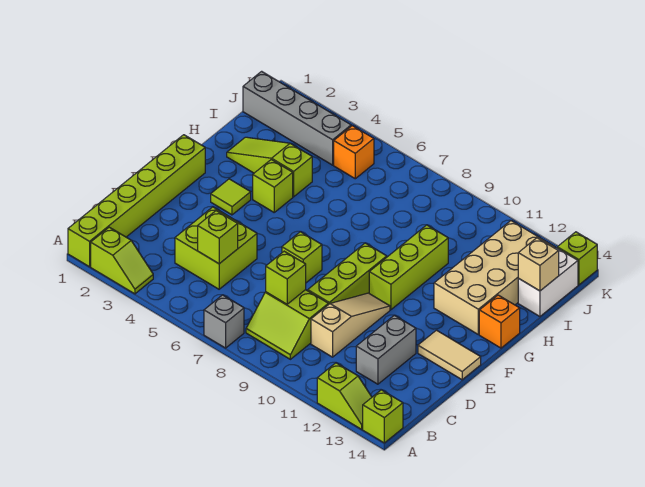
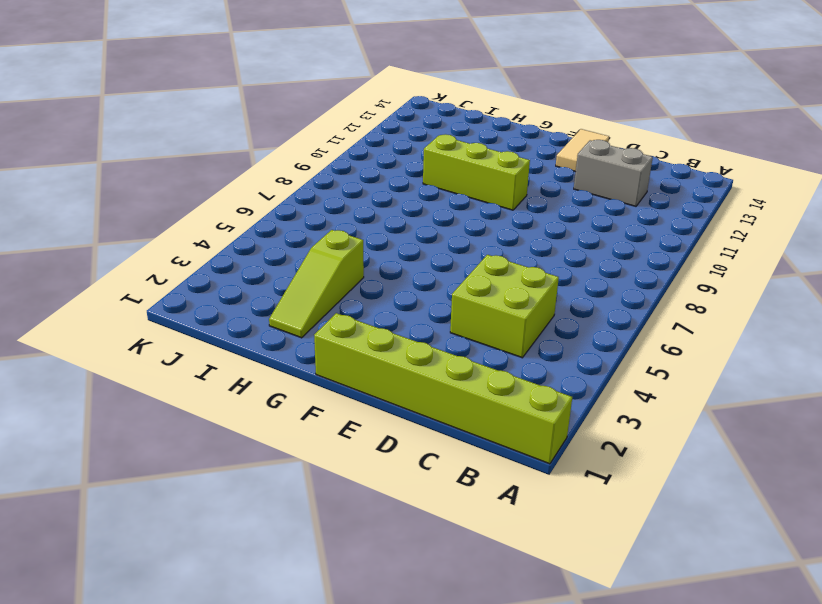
none -> lime 1x2 slope [91,227,153,294]
none -> grey 1x1 brick [204,295,244,348]
none -> lime 1x2 slope [317,363,372,429]

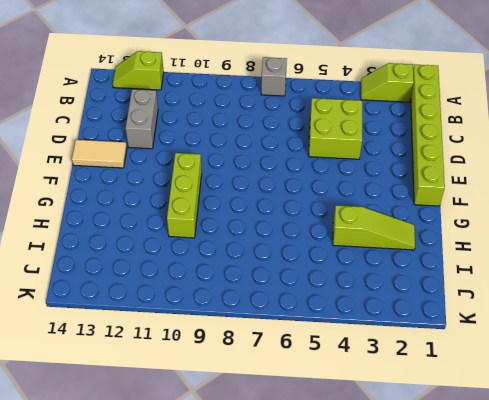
none -> lime 1x1 brick [363,390,403,443]
none -> lime 2x2 slope [246,290,328,359]
none -> tan 1x3 slope [311,293,390,357]

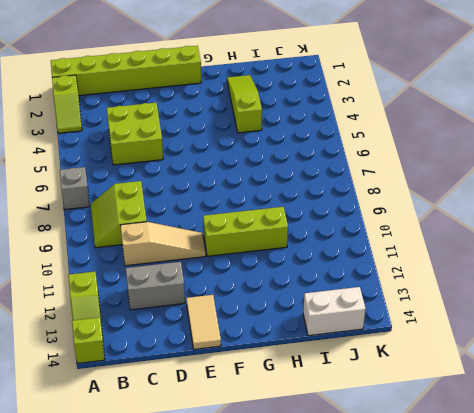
none -> lime 1x3 brick [308,243,387,305]
none -> lime 1x1 brick [282,232,322,283]
none -> lime 1x1 tile [211,179,251,215]

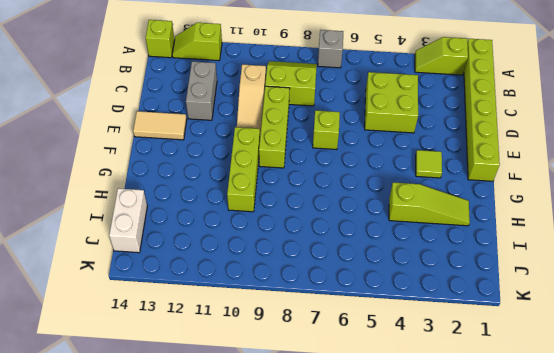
none -> lime 1x1 brick [253,160,293,212]
none -> tan 2x4 brick [434,221,555,334]
none -> orange 1x1 brick [479,295,520,348]

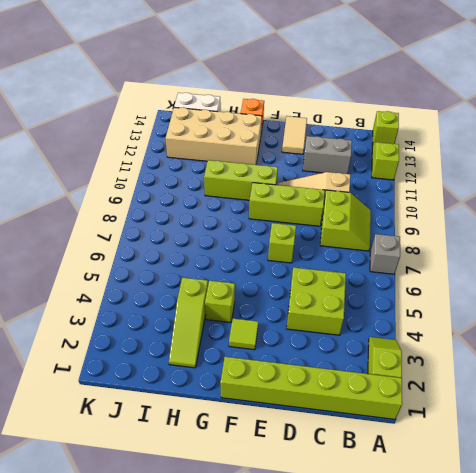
none -> grey 1x4 brick [243,71,351,165]
none -> orange 1x1 brick [334,126,374,179]
none -> lime 1x1 brick [557,232,597,285]

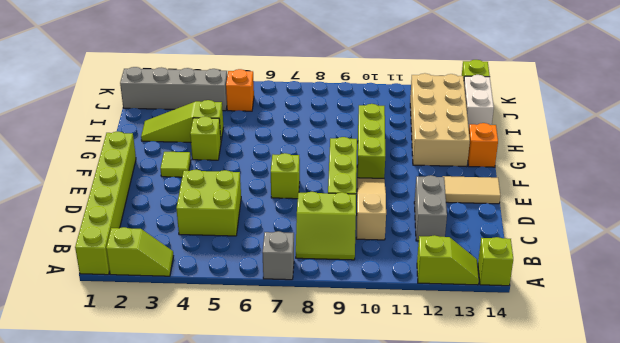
none -> lime 1x1 brick [198,211,238,264]
none -> lime 1x1 brick [266,251,306,304]
none -> tan 1x1 brick [518,238,559,291]

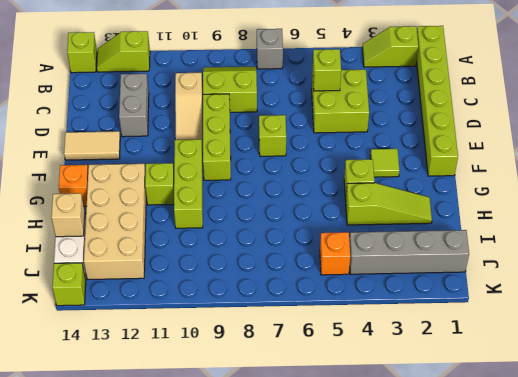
lime 1x1 brick [145,163,174,205] -> lime 1x1 brick moved to [266,251,306,304]

